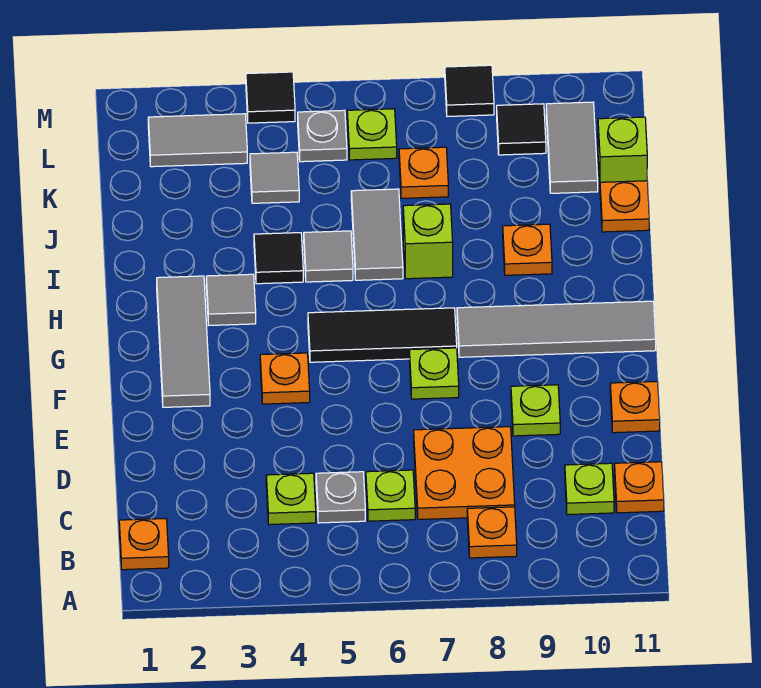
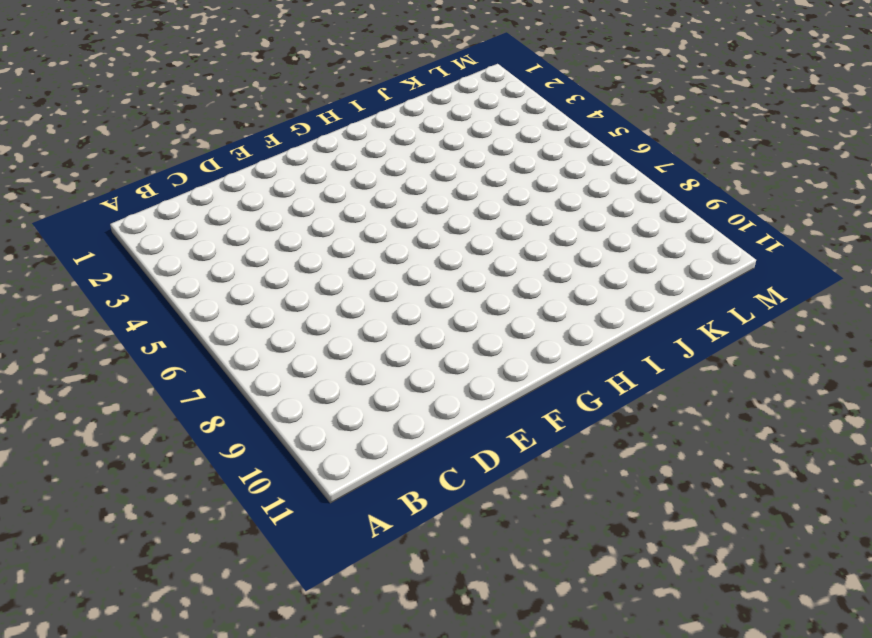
none -> orange 1x1 plate [119,519,169,570]
none -> orange 1x1 plate [467,507,517,558]
none -> lime 1x1 plate [266,473,316,525]
none -> grey 1x1 plate [316,472,365,523]

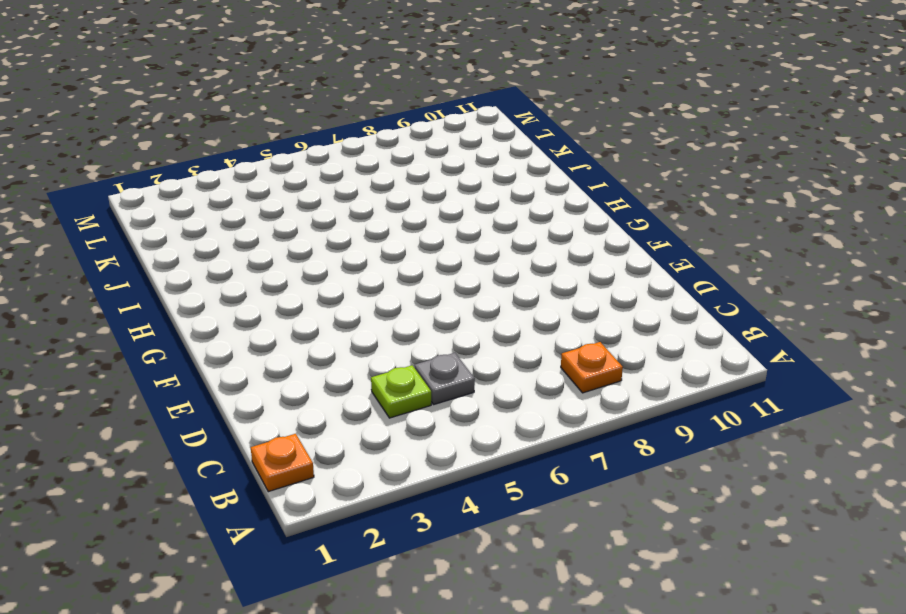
none -> lime 1x1 plate [366,470,415,521]
none -> orange 2x2 plate [414,427,515,520]
none -> lime 1x1 plate [565,463,614,515]
none -> orange 1x1 plate [615,462,664,513]

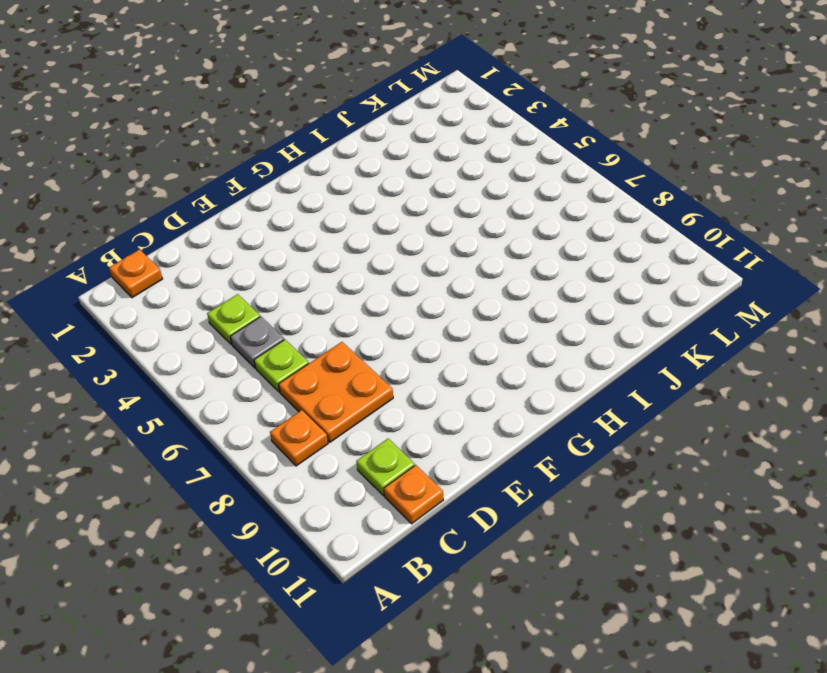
none -> lime 1x1 plate [511,385,560,436]
none -> orange 1x1 plate [610,381,660,433]
none -> grey 1x3 tile [157,276,210,407]
none -> orange 1x1 plate [260,353,310,404]

